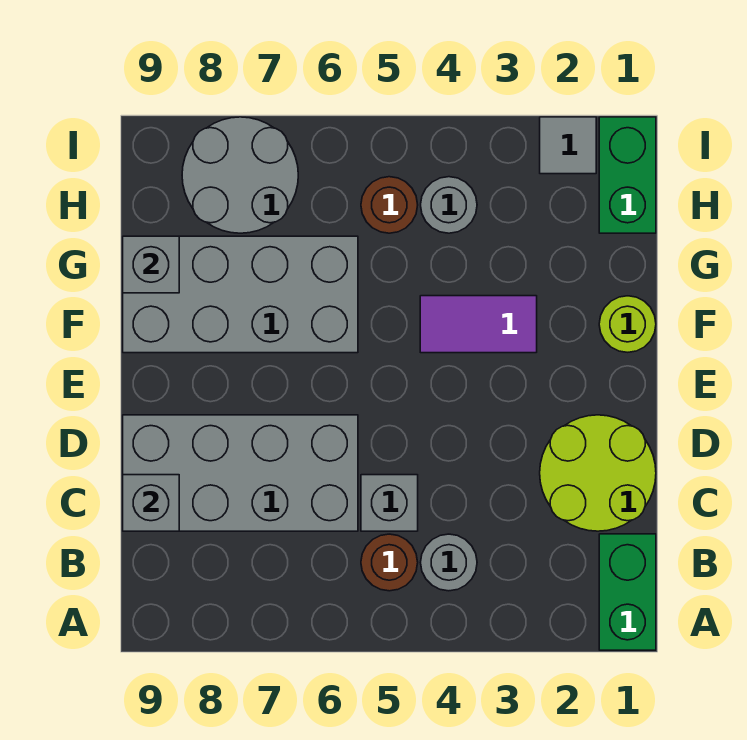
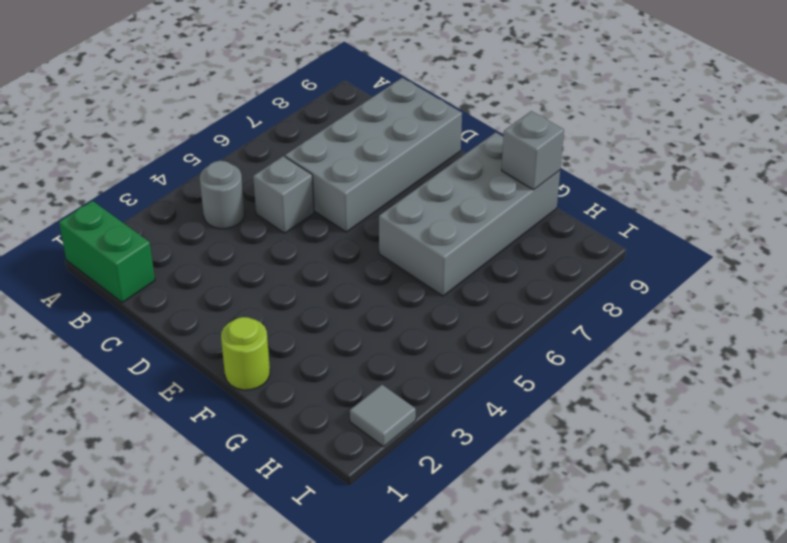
none -> brown 1x1 round brick [361,534,418,591]
none -> lime 2x2 round brick [540,415,656,531]
none -> purple 1x2 tile [420,296,537,353]

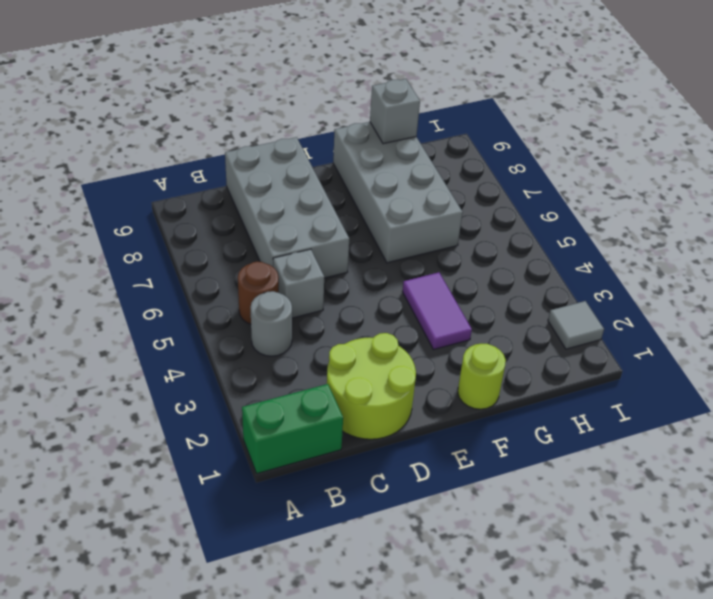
none -> green 1x2 brick [599,117,656,233]
none -> grey 1x1 round brick [421,177,477,233]
none -> brown 1x1 round brick [361,177,418,233]

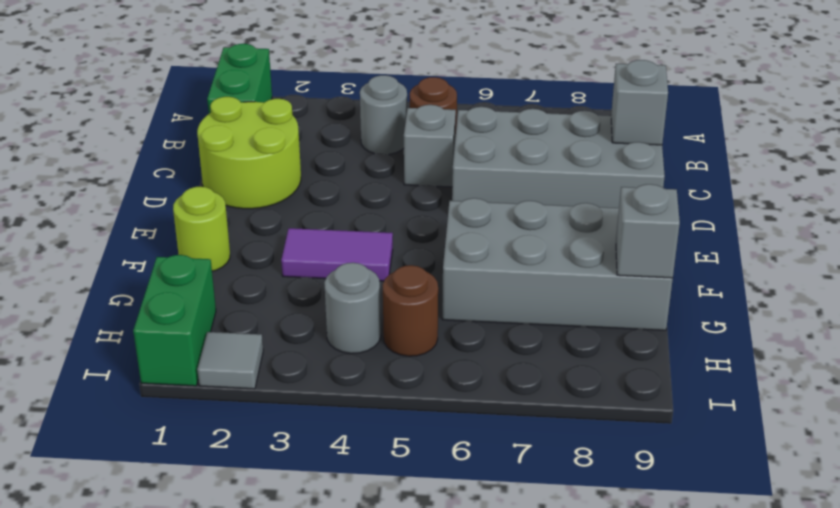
none -> grey 2x2 round brick [182,117,298,233]

